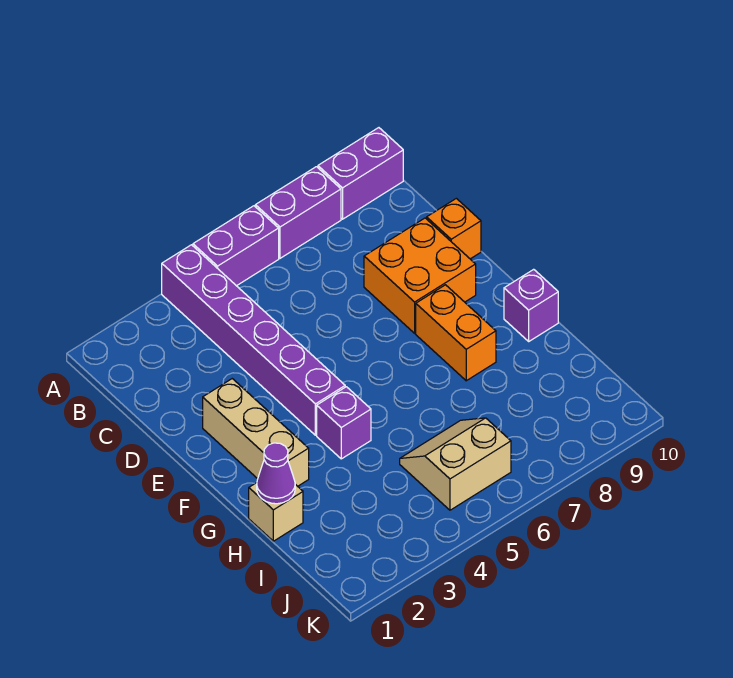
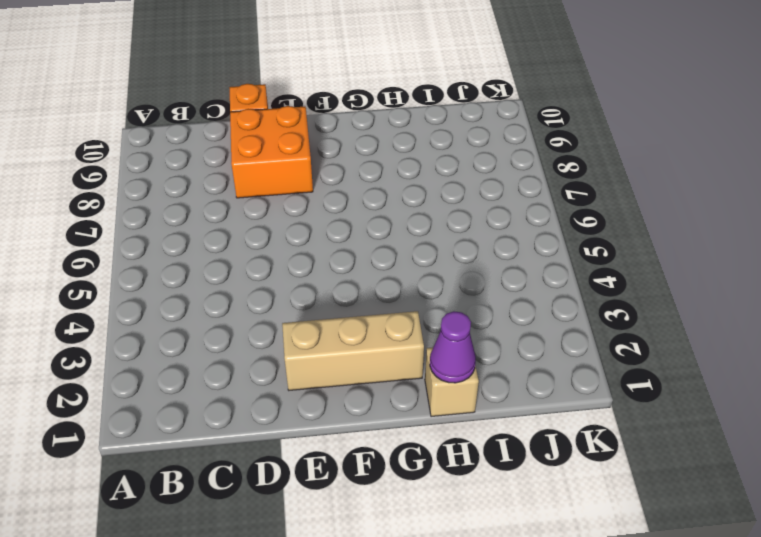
none -> purple 1x6 brick [162,245,345,435]
none -> purple 1x2 brick [193,206,279,286]
none -> purple 1x2 brick [255,167,341,258]

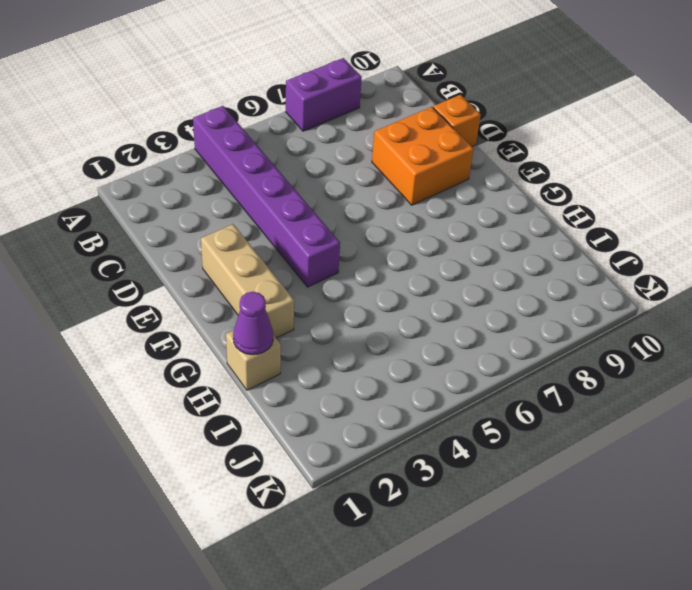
none -> purple 1x2 brick [193,206,279,286]
none -> purple 1x2 brick [318,128,403,219]
none -> orange 1x2 brick [416,285,496,381]

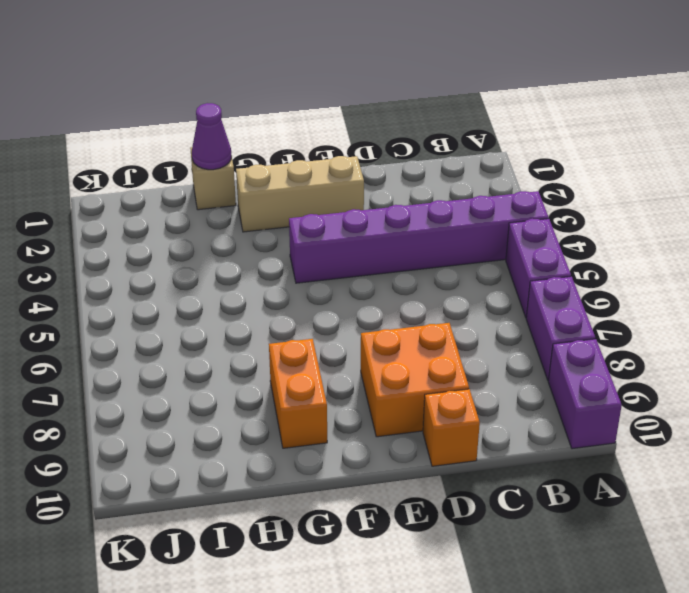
orange 1x2 brick [269,339,327,448] -> orange 1x2 brick turned to [416,285,496,381]
none -> purple 1x1 brick [317,387,371,459]
none -> purple 1x1 brick [504,269,558,341]
none -> tan 2x2 slope [400,418,511,510]

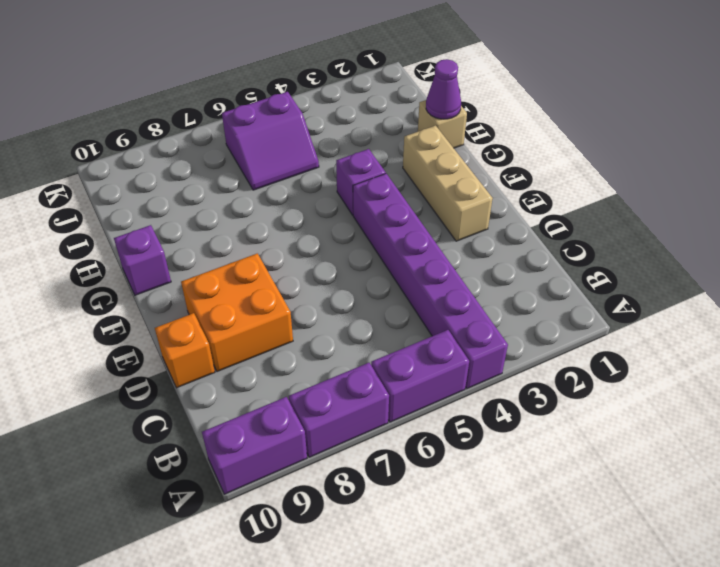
purple 2x2 slope [222,92,319,190] -> tan 2x2 slope [400,418,511,510]
none -> orange 1x2 brick [416,285,496,381]

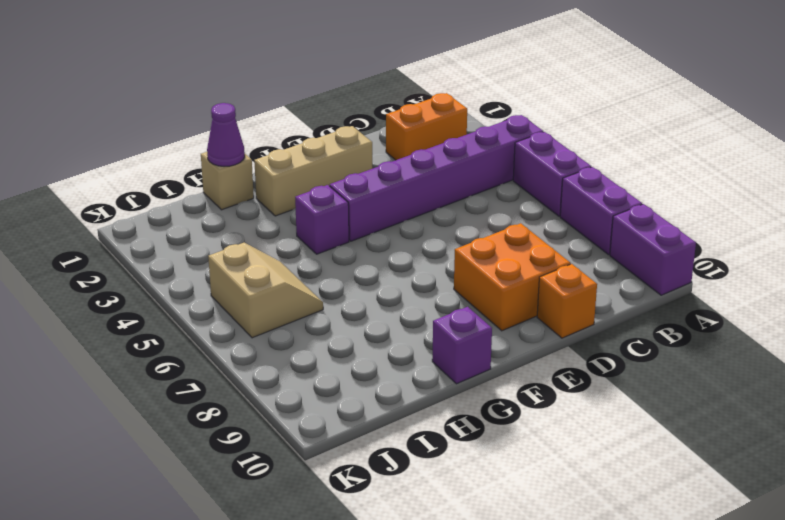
orange 1x2 brick [386,93,467,160] -> orange 1x2 brick moved to [416,285,496,381]

